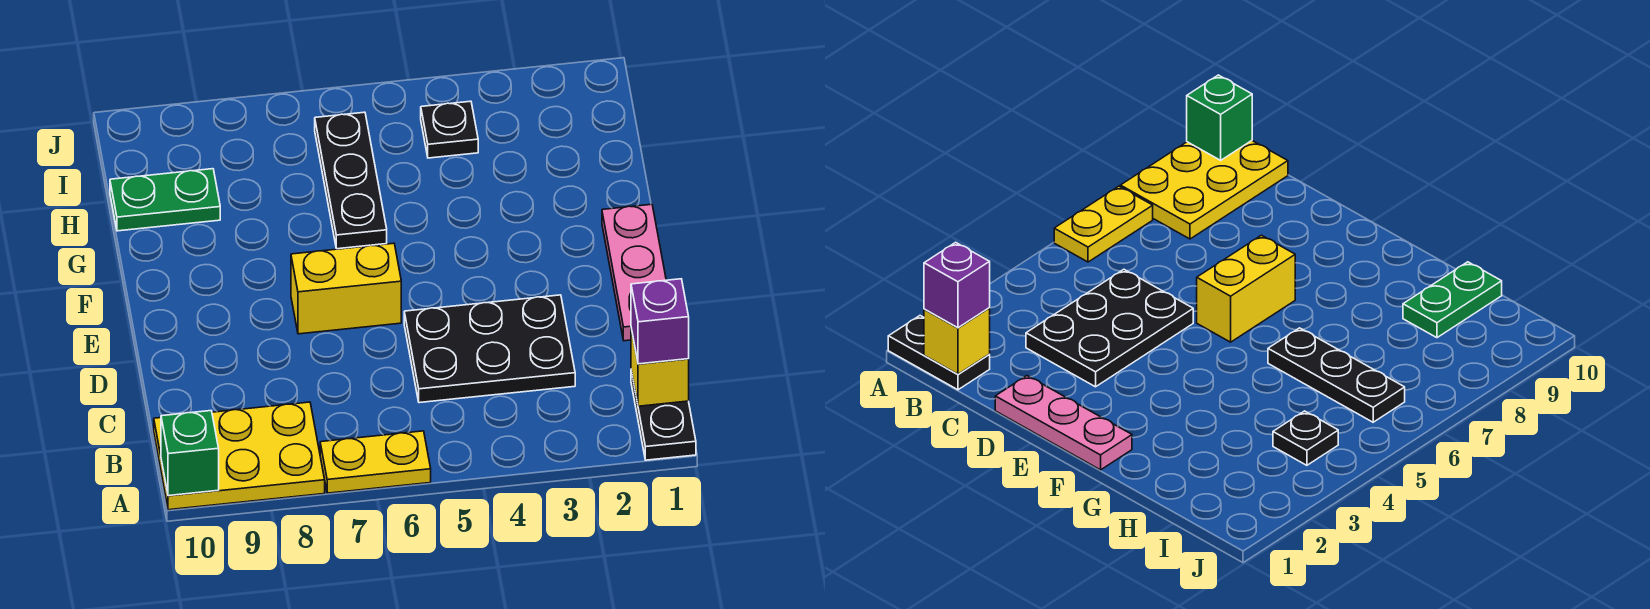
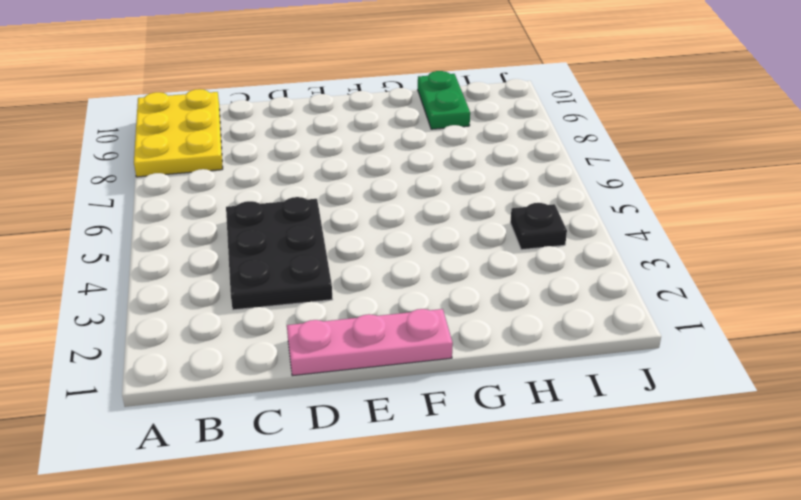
none -> black 1x2 plate [631,371,696,460]
none -> yellow 1x2 plate [320,431,431,493]
none -> yellow 1x2 brick [291,243,401,334]

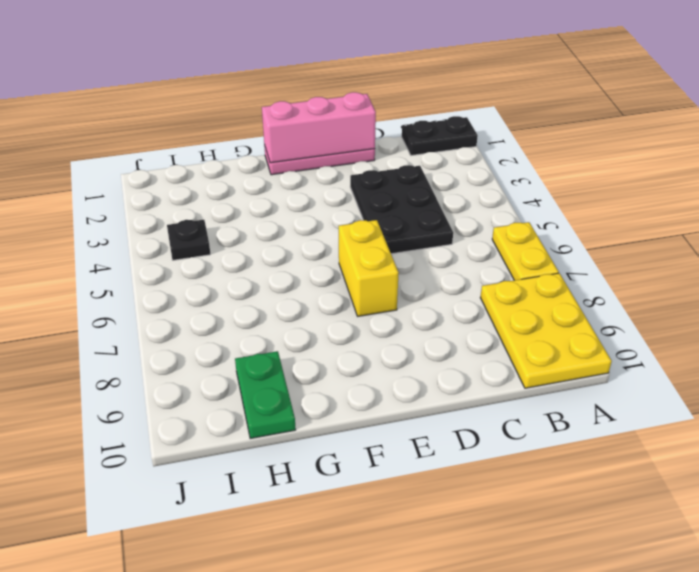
pink 1x3 brick [262,92,376,163] -> none
none -> black 1x3 plate [315,112,387,249]
none -> green 1x1 brick [161,411,219,496]
none -> yellow 1x1 brick [631,328,689,406]

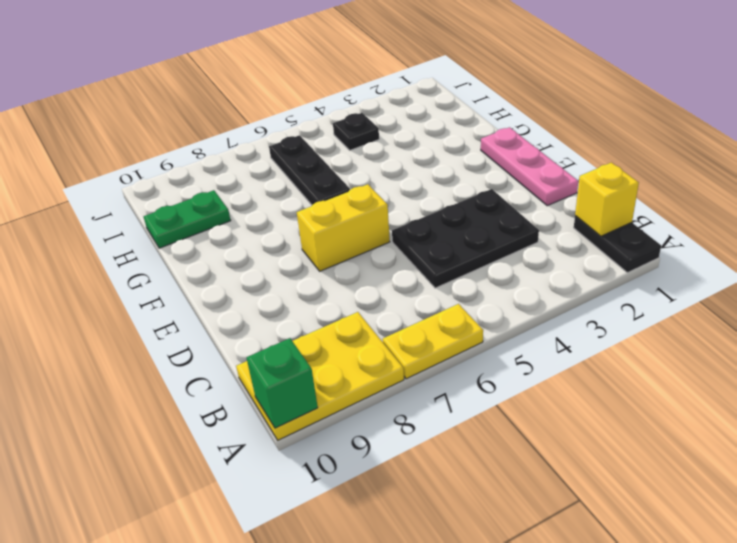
none -> purple 1x1 brick [631,279,689,364]

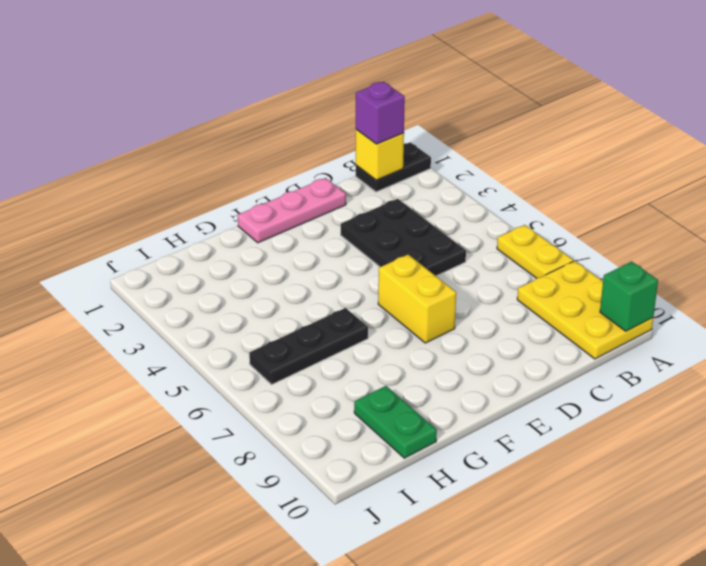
none -> black 1x1 plate [421,101,478,158]

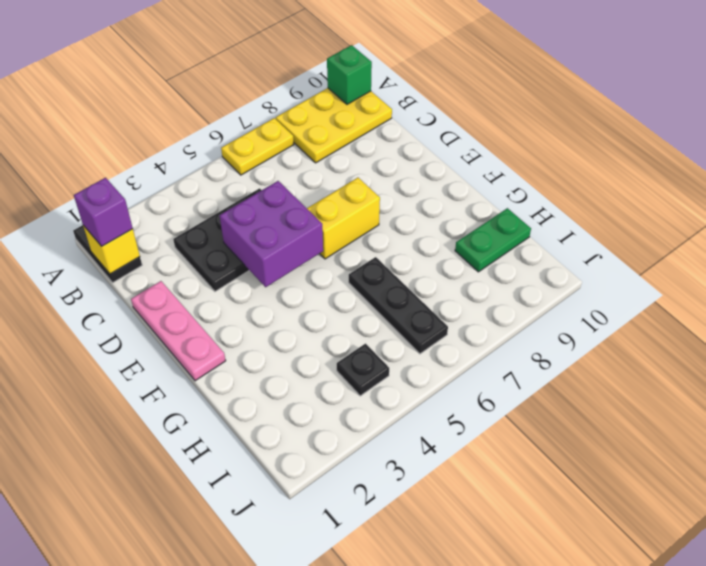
purple 2x2 brick [220,181,323,287] -> none

